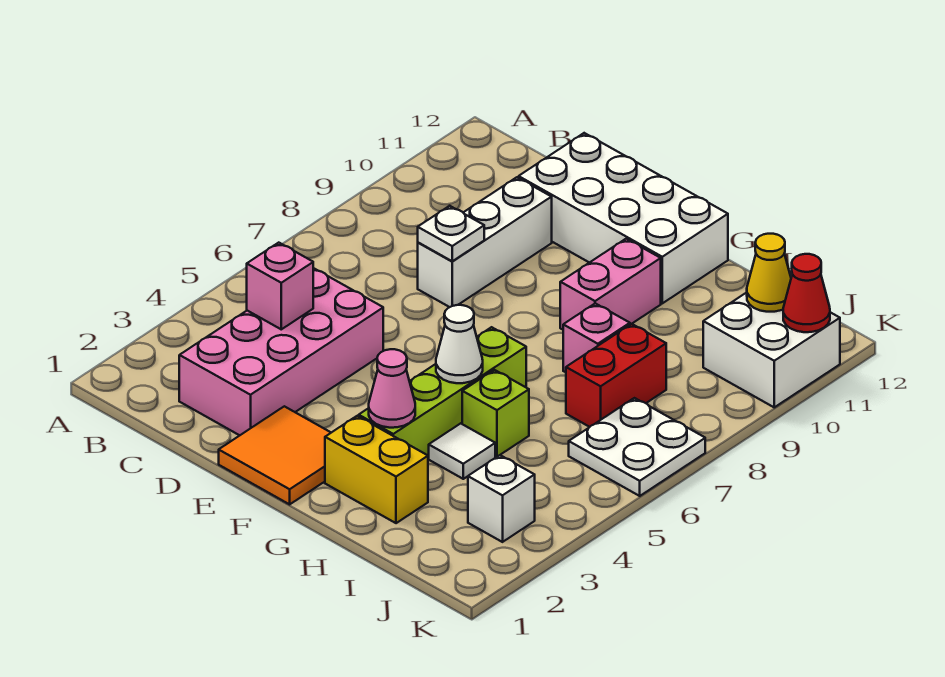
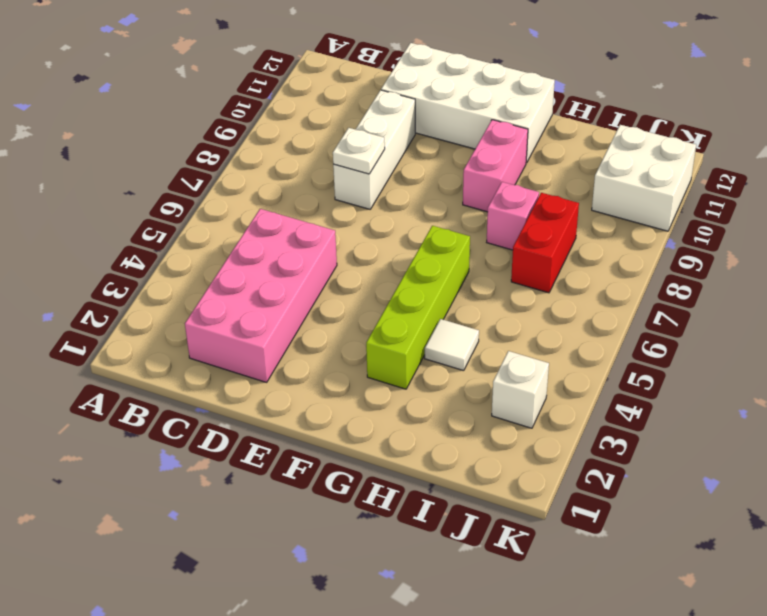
none -> orange 2x2 tile [219,406,331,504]
none -> yellow 1x2 brick [325,416,428,523]
none -> lime 1x1 brick [462,370,529,457]

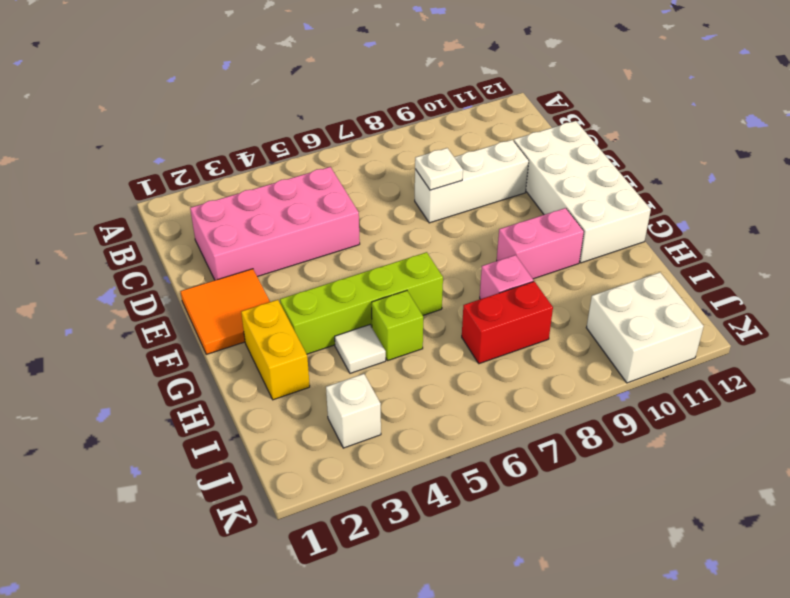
none -> white 2x2 plate [569,398,705,496]
none -> pink 1x1 brick [247,243,313,329]
none -> pink 1x1 cone [369,349,415,428]

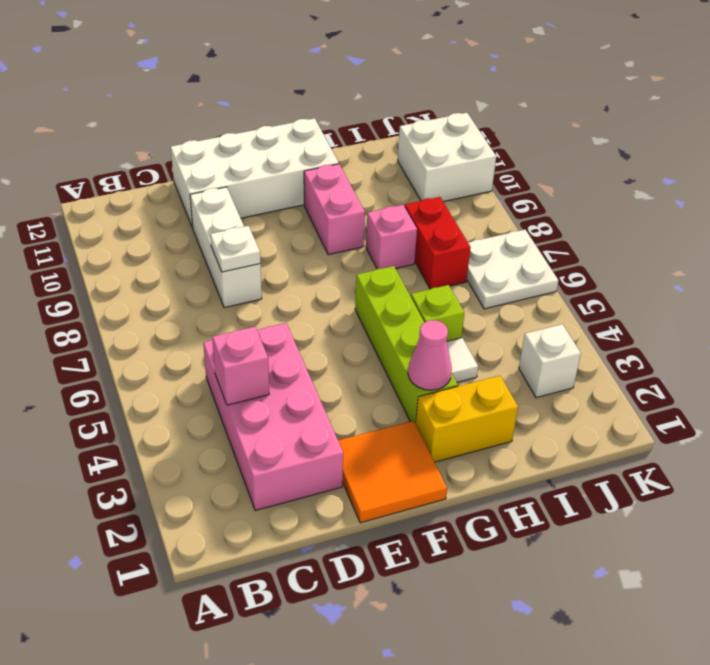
none -> white 1x1 cone [436,305,483,383]
none -> yellow 1x1 cone [747,234,791,312]
none -> red 1x1 cone [783,254,830,332]

